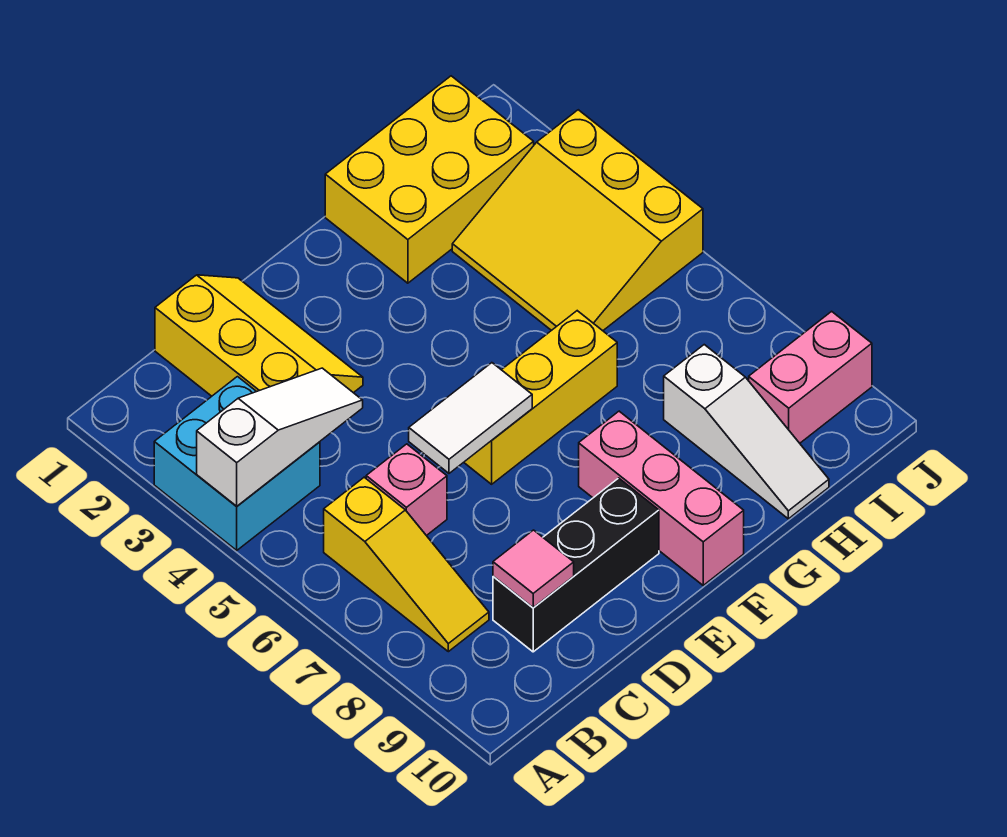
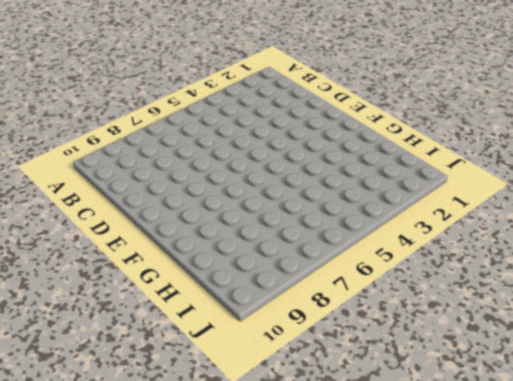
none -> cyan 2x2 brick [154,377,320,550]
none -> yellow 1x3 slope [324,477,489,652]
none -> yellow 2x3 slope [155,275,363,396]

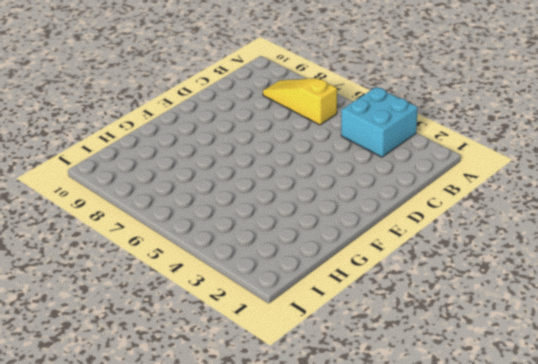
none -> yellow 2x3 slope [155,275,363,396]
none -> pink 1x1 brick [366,444,447,536]
none -> black 1x3 brick [493,478,659,652]

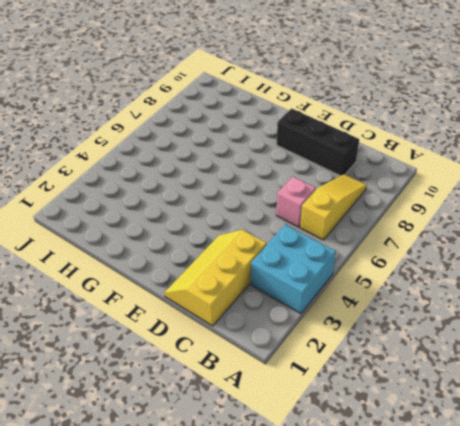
none -> yellow 1x3 brick [464,311,617,484]
none -> pink 1x3 brick [579,411,744,585]
none -> yellow 2x3 brick [325,76,534,283]

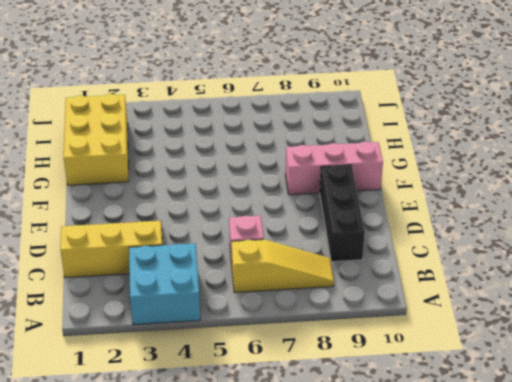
none -> yellow 1x3 brick [464,311,617,484]
none -> yellow 3x3 slope [452,110,703,331]
none -> white 1x3 slope [664,345,829,519]

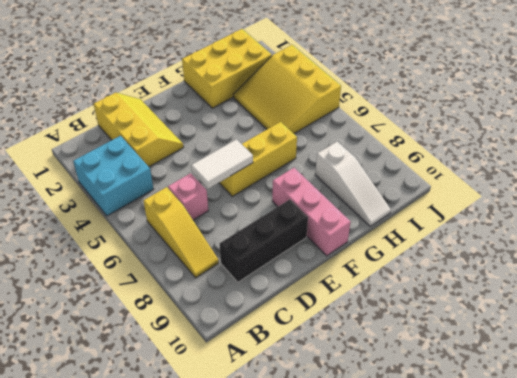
none -> pink 1x2 brick [749,311,872,443]
none -> white 1x3 slope [197,368,363,506]
none -> pink 1x1 tile [493,530,574,608]

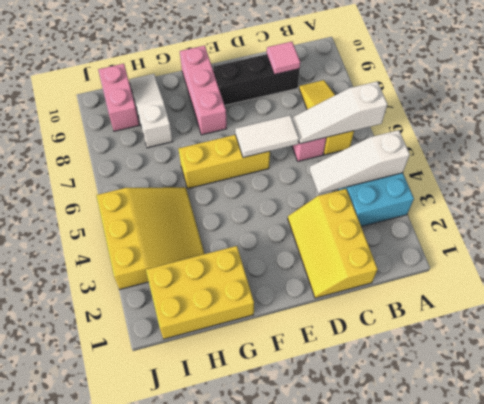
white 1x3 slope [292,82,387,144] -> none
pink 1x2 brick [98,64,139,131] -> pink 1x2 brick turned to [749,311,872,443]

